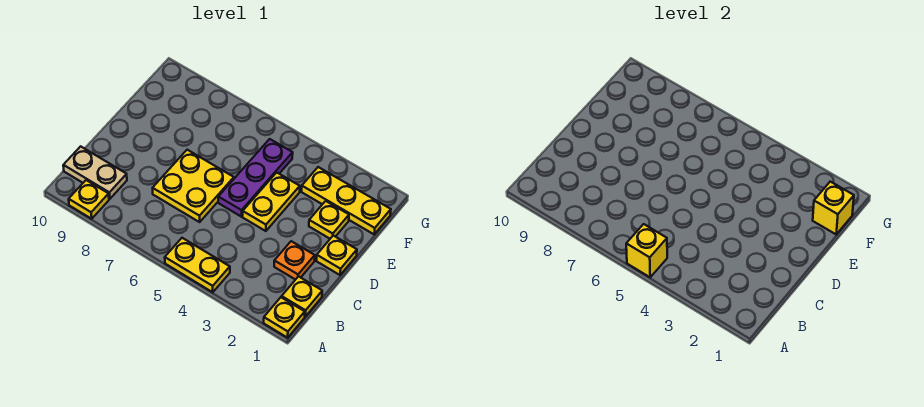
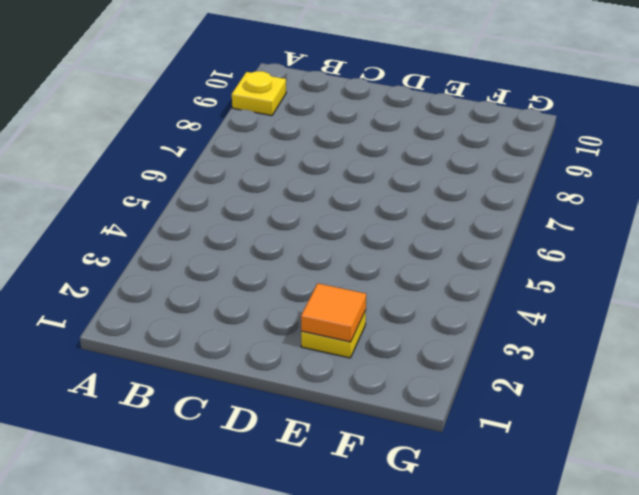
orange 1x1 tile [301,283,366,342] -> none
none -> yellow 1x1 plate [264,297,305,338]
none -> yellow 1x2 plate [165,238,230,292]
none -> yellow 1x1 plate [282,276,322,316]

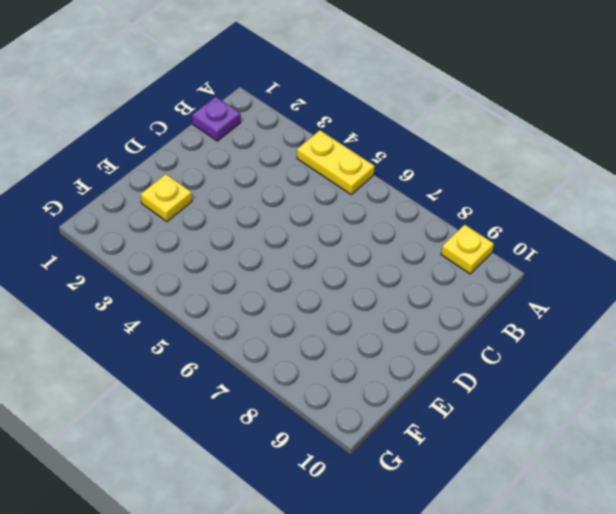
purple 1x1 plate [192,97,241,141] -> yellow 1x1 plate [282,276,322,316]
none -> yellow 1x1 plate [264,297,305,338]
none -> tan 1x2 plate [63,146,127,199]
none -> orange 1x1 plate [274,241,315,280]

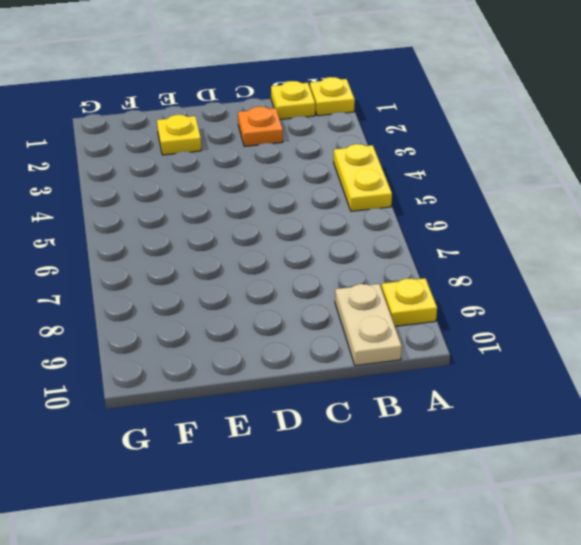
none -> yellow 2x2 plate [153,150,234,222]
none -> yellow 1x1 plate [316,236,357,275]
none -> yellow 1x2 plate [243,172,300,231]

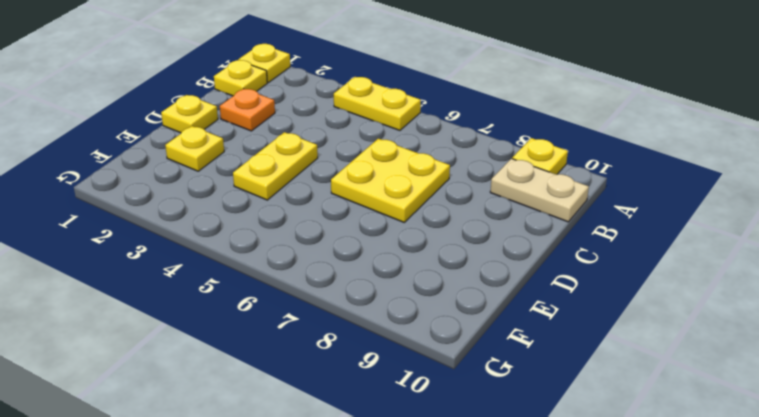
none -> purple 1x3 plate [218,139,293,217]
none -> yellow 1x3 plate [302,167,391,234]
none -> yellow 1x1 brick [626,224,667,277]

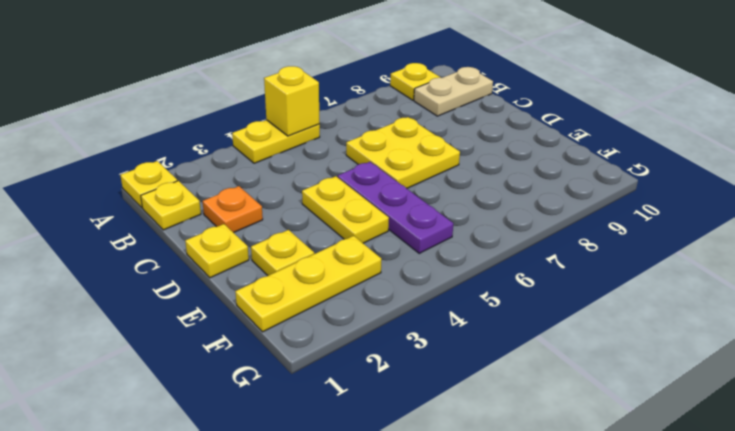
none -> yellow 1x1 brick [813,182,854,234]

